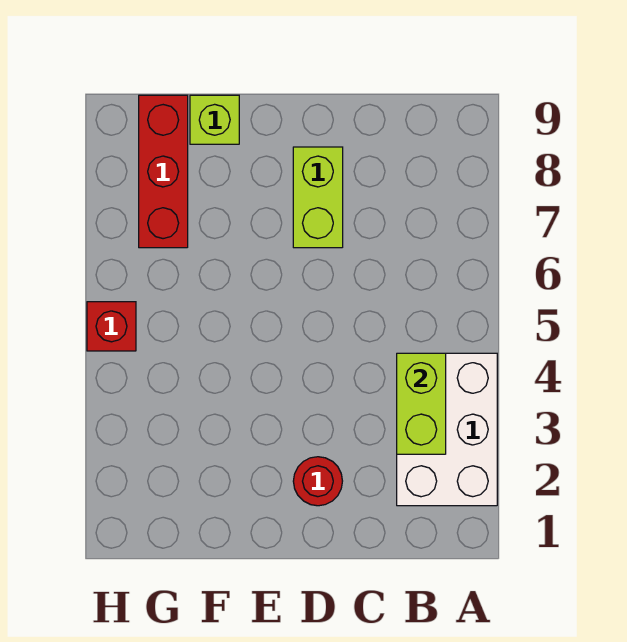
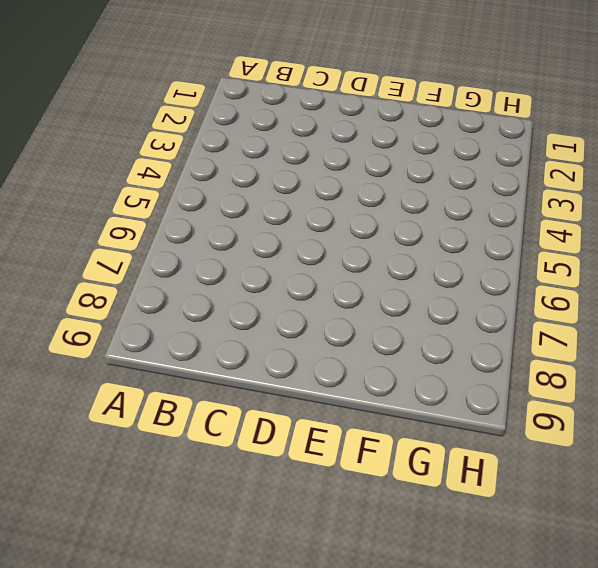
none -> white 2x3 brick [397,353,497,506]
none -> red 1x1 round brick [293,457,342,506]

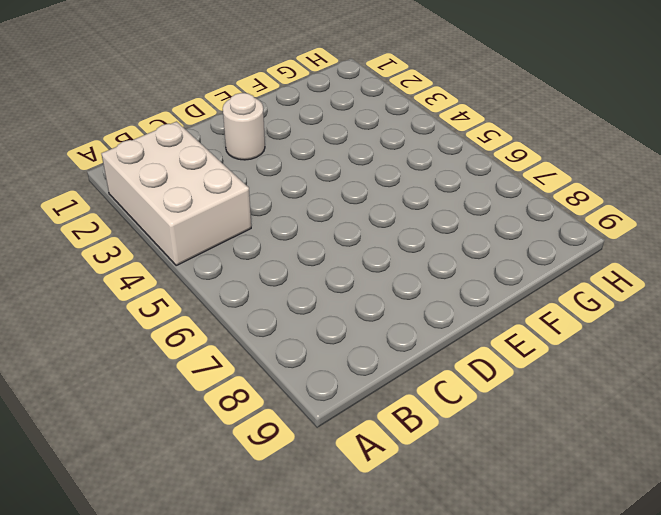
white 1x1 round brick [223,93,265,160] -> red 1x1 round brick [293,457,342,506]
none -> lime 1x2 brick [293,147,343,248]
none -> lime 1x1 brick [190,95,239,144]

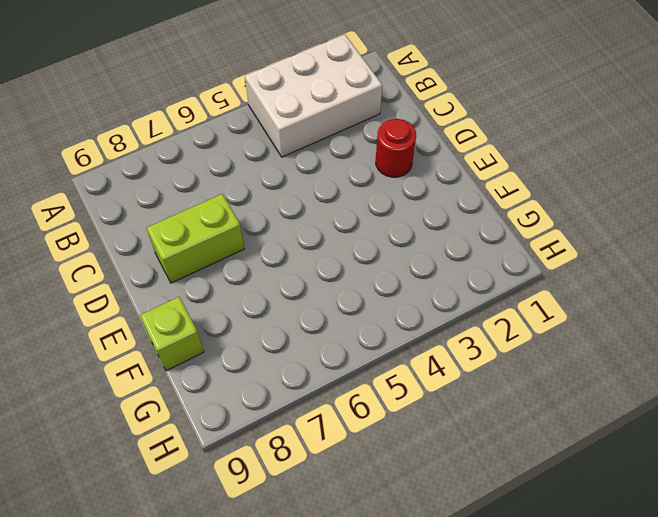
none -> red 1x3 brick [139,95,188,248]
none -> red 1x1 brick [87,302,136,351]

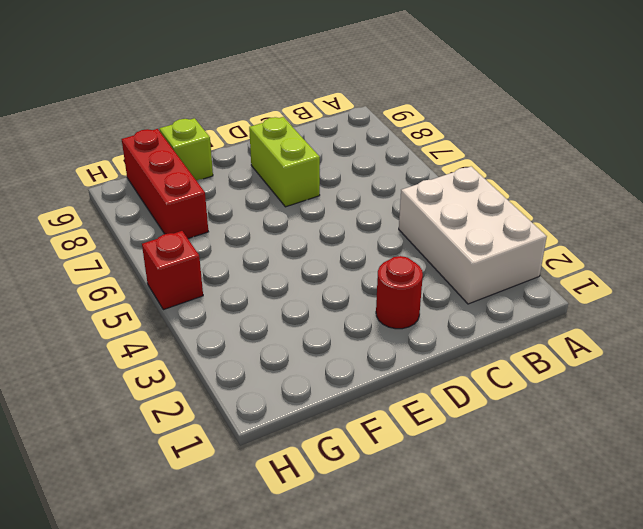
none -> lime 1x2 brick [397,353,446,454]

